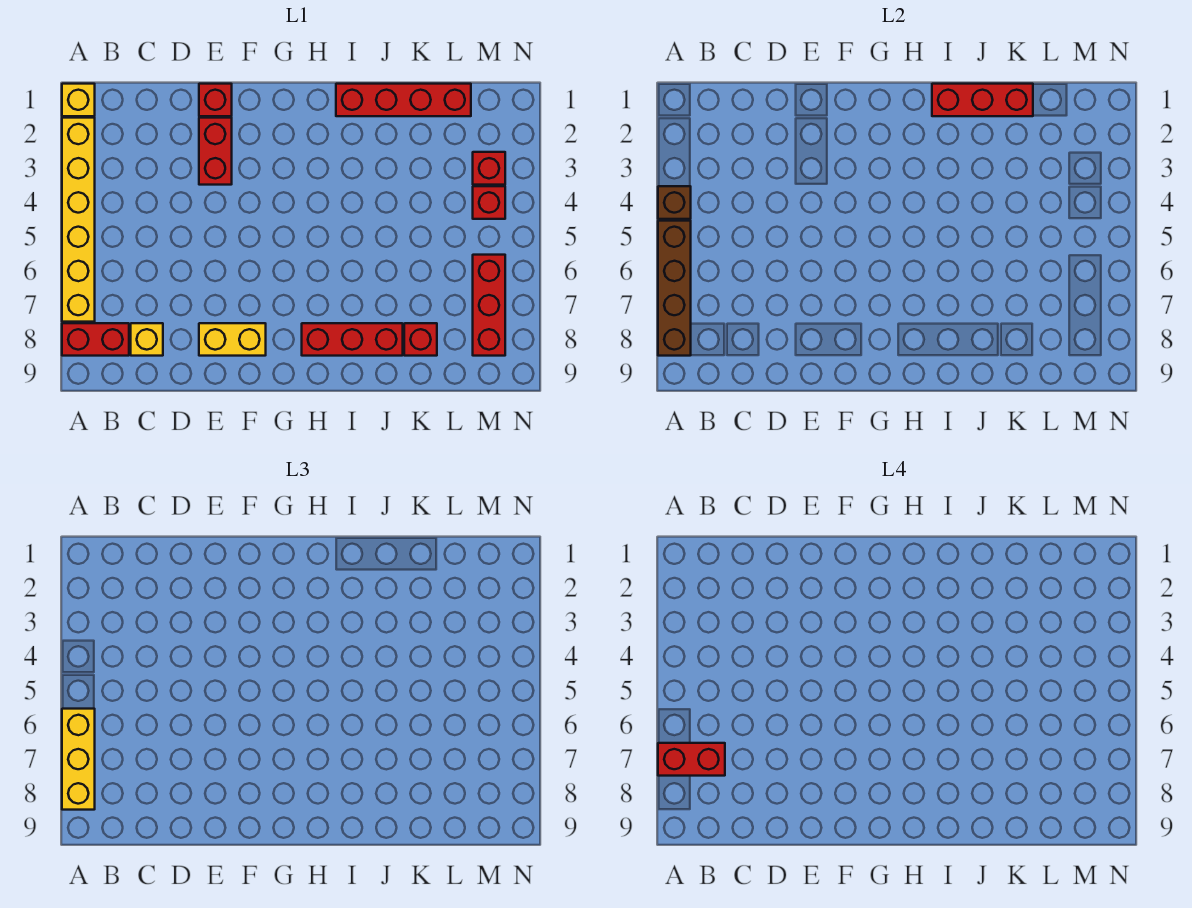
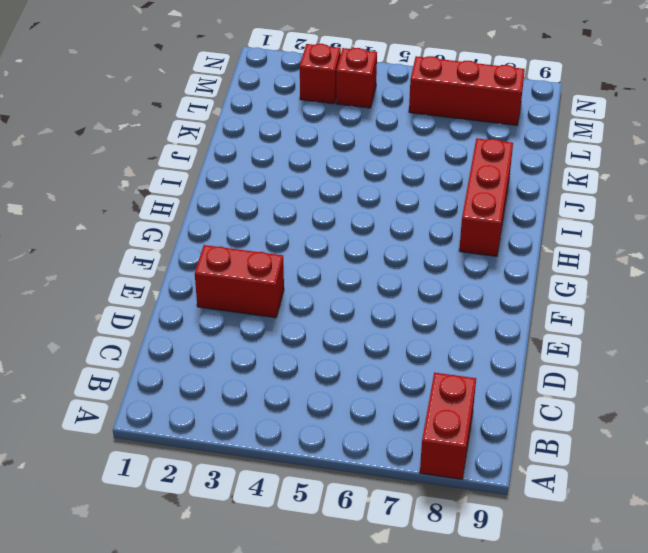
none -> yellow 1x1 brick [62,84,95,116]
none -> yellow 1x6 brick [62,118,95,322]
none -> yellow 1x1 brick [131,323,163,356]

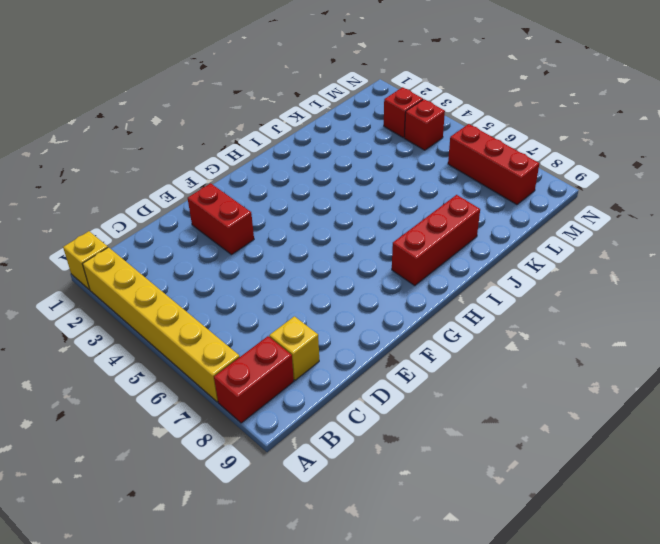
none -> red 1x1 brick [199,84,232,116]
none -> yellow 1x2 brick [199,323,266,356]
none -> red 1x4 brick [336,84,471,116]

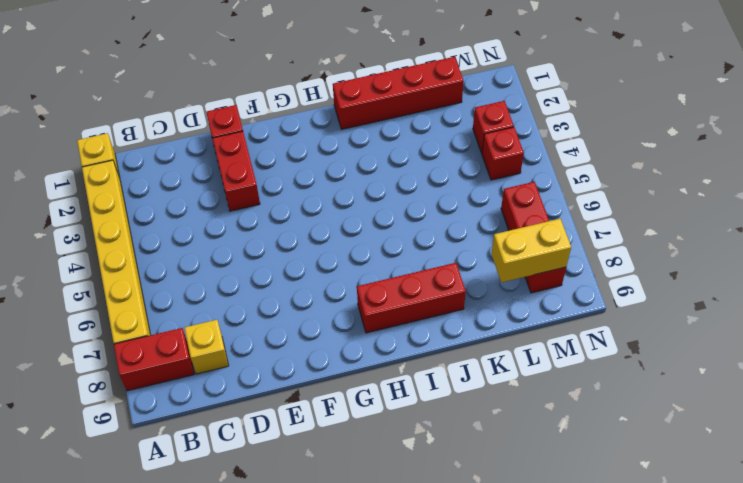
yellow 1x2 brick [491,219,571,282] -> yellow 1x2 brick moved to [199,323,266,356]
none -> red 1x1 brick [404,323,437,356]
none -> brown 1x1 brick [658,186,691,219]
none -> brown 1x4 brick [658,221,691,356]

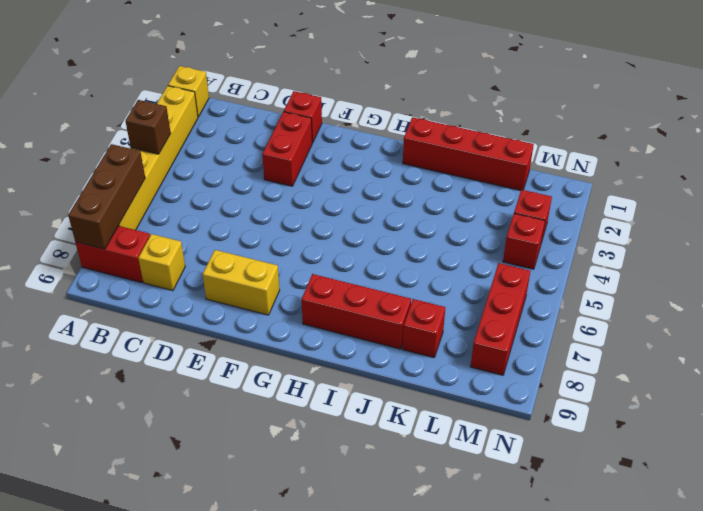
brown 1x3 brick [68,144,145,249] -> brown 1x4 brick [658,221,691,356]
none -> red 1x3 brick [932,84,1033,116]
none -> yellow 1x3 brick [62,709,95,810]
none -> red 1x2 brick [658,743,725,776]

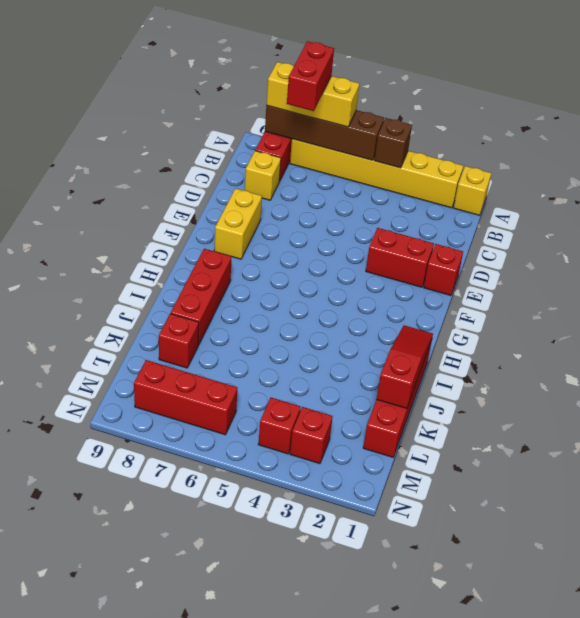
red 1x3 slope [377,325,433,408] -> red 1x3 brick [932,84,1033,116]

